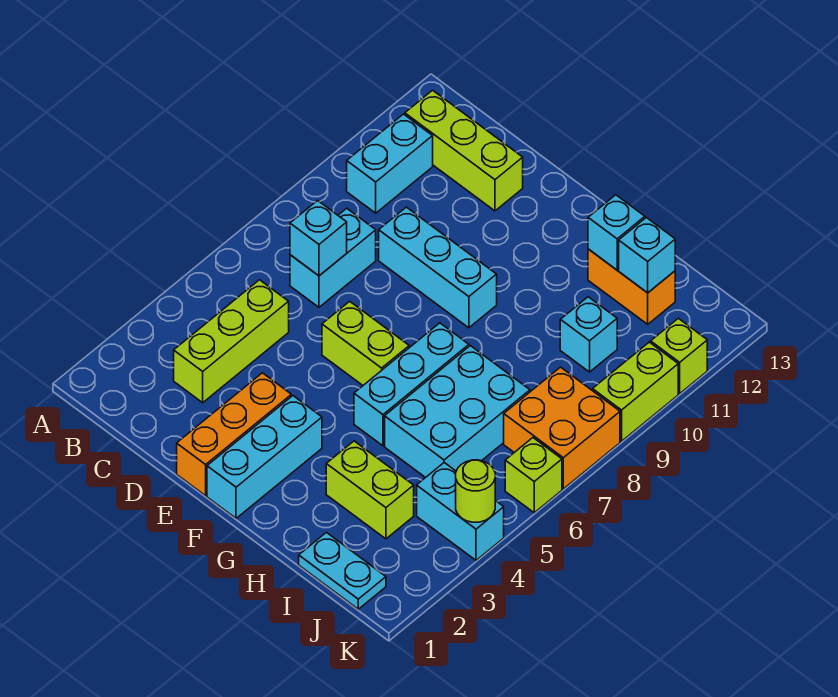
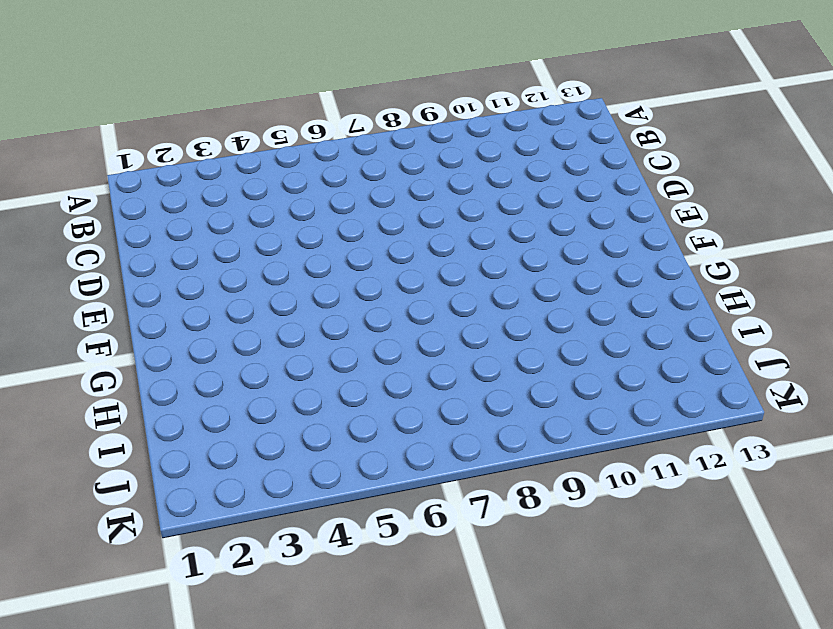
none -> cyan 1x2 brick [347,114,433,213]
none -> lime 1x3 brick [405,90,523,211]
none -> lime 1x3 brick [174,280,289,403]

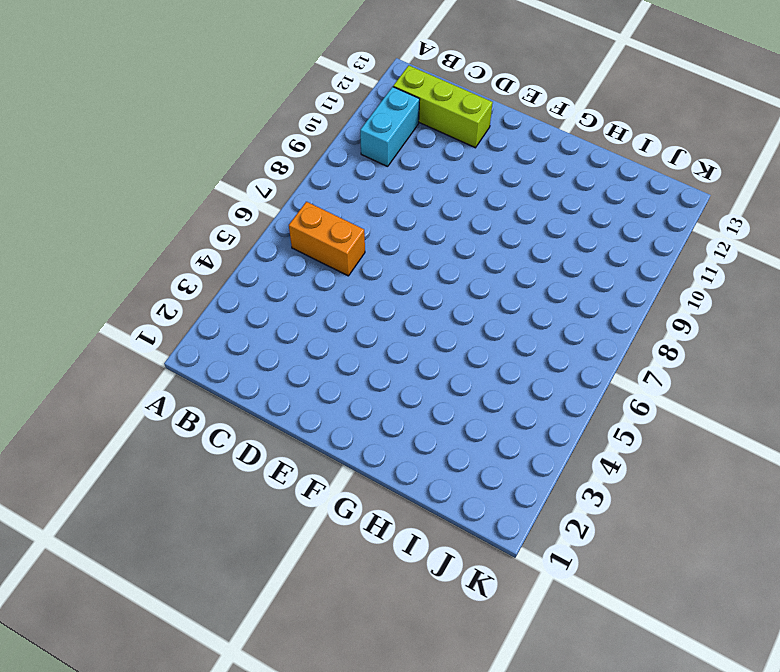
orange 1x2 brick [289,202,365,276] -> orange 1x2 brick moved to [588,249,675,324]
none -> lime 1x3 brick [174,280,289,403]
none -> cyan 1x2 brick [290,208,376,307]
none -> cyan 1x3 brick [379,207,497,328]

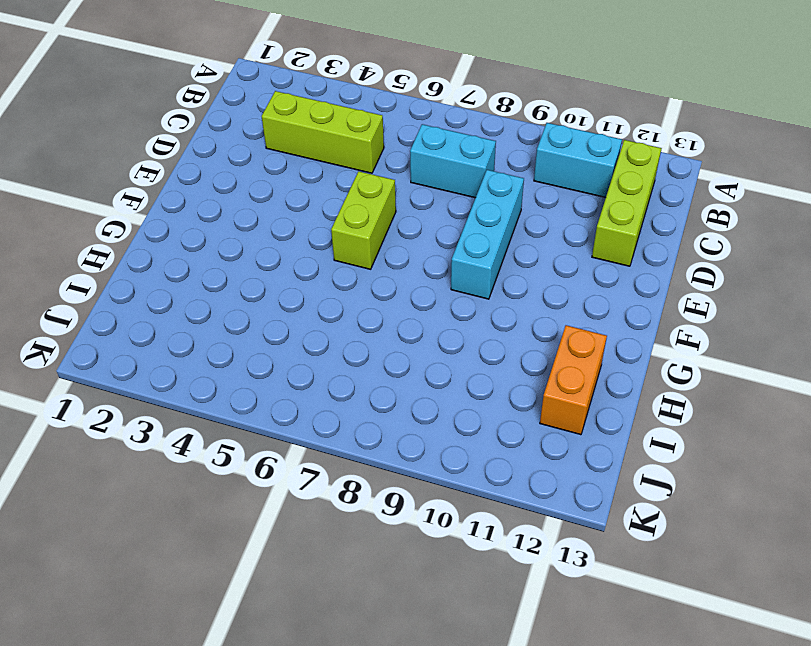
none -> orange 1x3 brick [177,373,291,496]
none -> cyan 1x3 brick [207,396,322,518]
none -> cyan 1x3 brick [354,323,469,446]

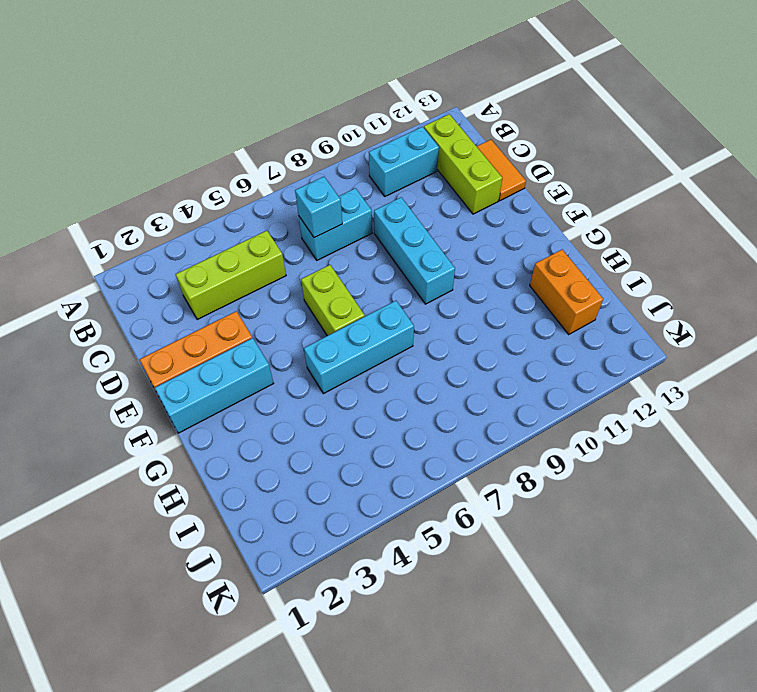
orange 1x2 tile [477,140,526,201] -> none
none -> lime 1x2 brick [326,441,414,539]
none -> cyan 2x3 brick [385,346,530,478]
none -> cyan 1x2 plate [299,532,386,609]

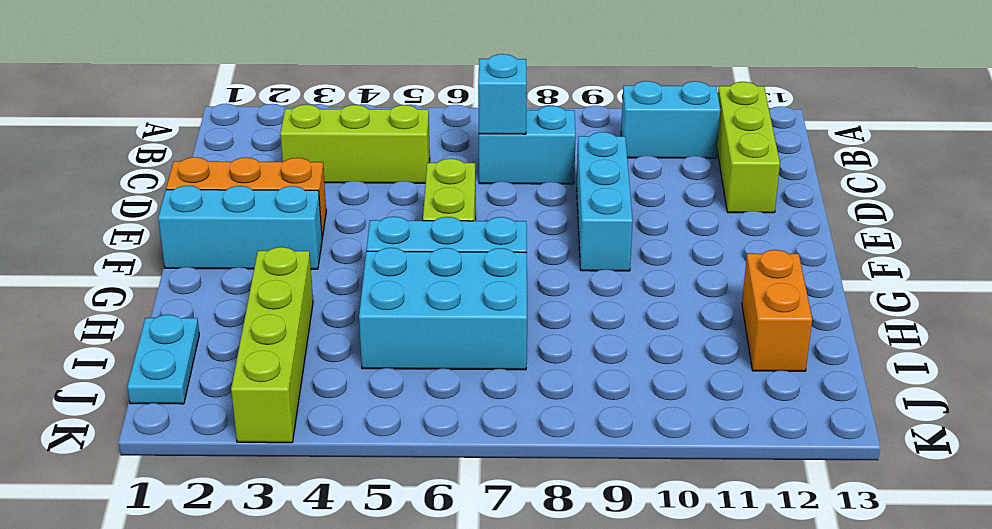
lime 1x4 brick [231,247,313,443] -> lime 1x2 brick [326,441,414,539]
none -> cyan 1x1 brick [560,297,617,372]
none -> cyan 1x2 brick [417,463,504,560]
none -> orange 2x2 brick [504,367,620,489]

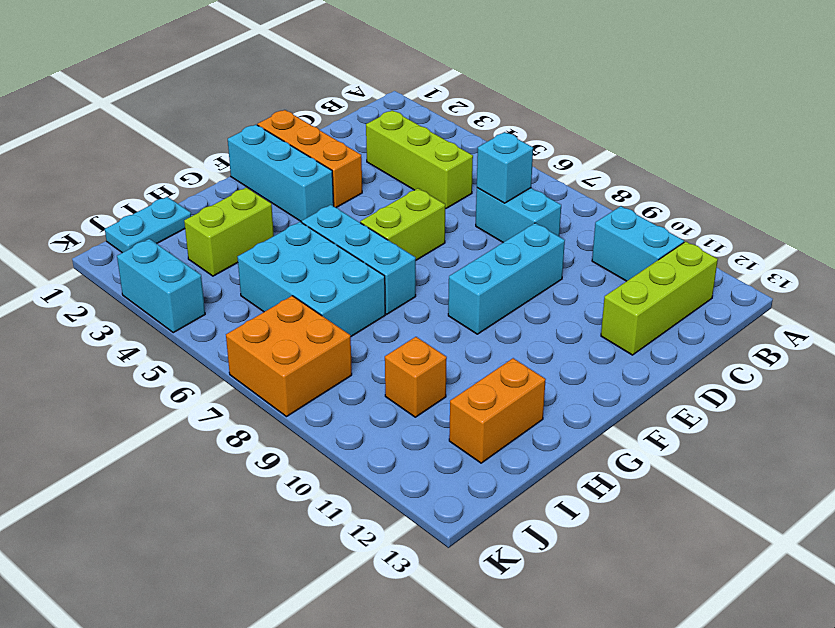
orange 1x1 brick [385,337,447,417] -> cyan 1x1 brick [560,297,617,372]
cyan 1x2 brick [117,239,205,333] -> cyan 1x2 brick turned to [417,463,504,560]
none -> lime 1x1 brick [505,438,562,513]
none -> lime 1x2 brick [592,342,678,441]
none -> lime 1x1 brick [651,318,707,393]

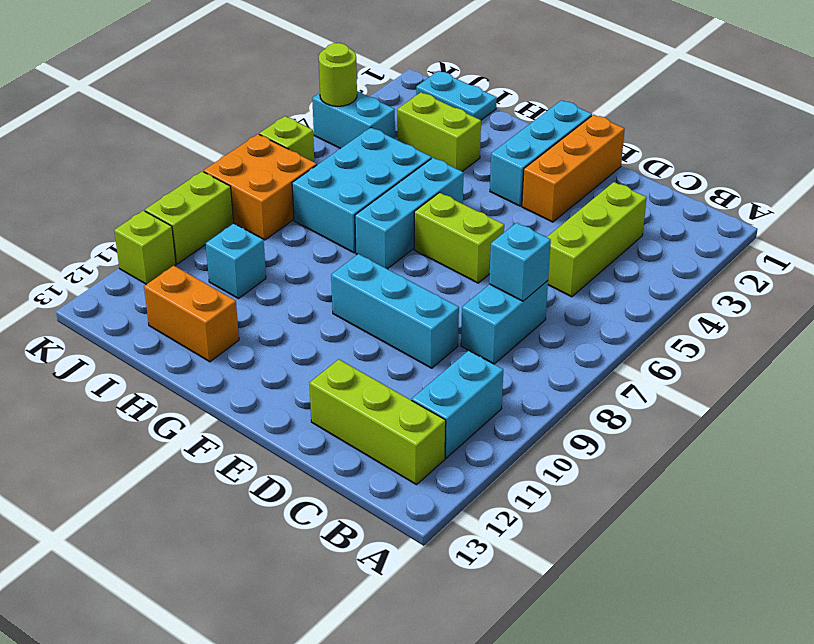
none -> cyan 1x1 brick [588,195,645,270]
none -> cyan 1x1 brick [619,217,675,293]

